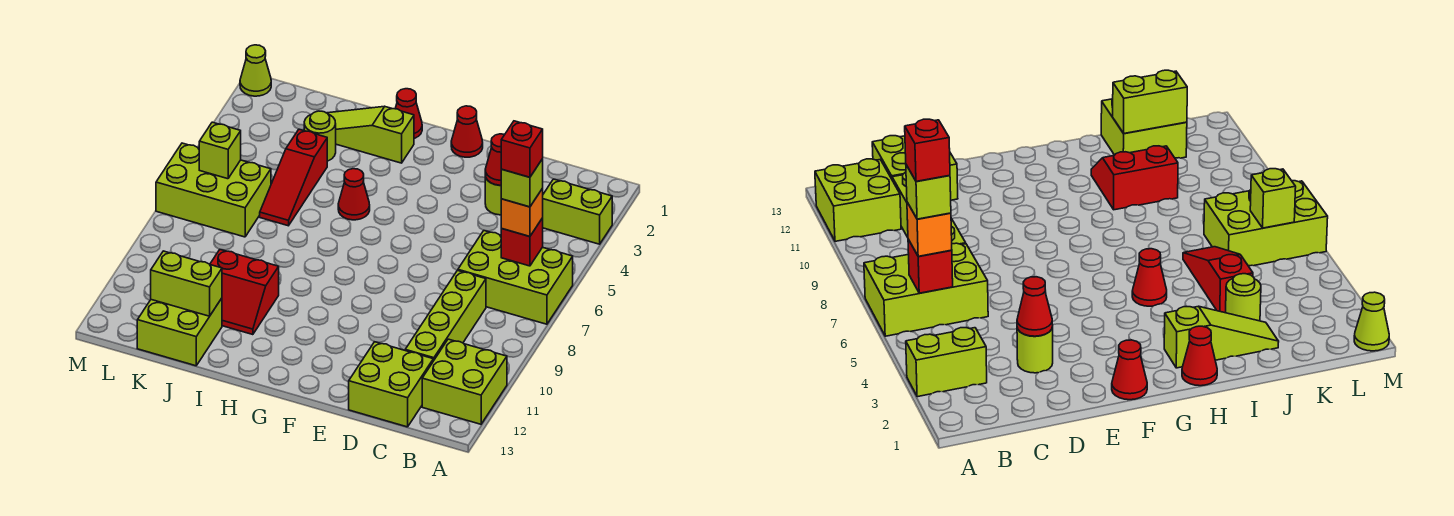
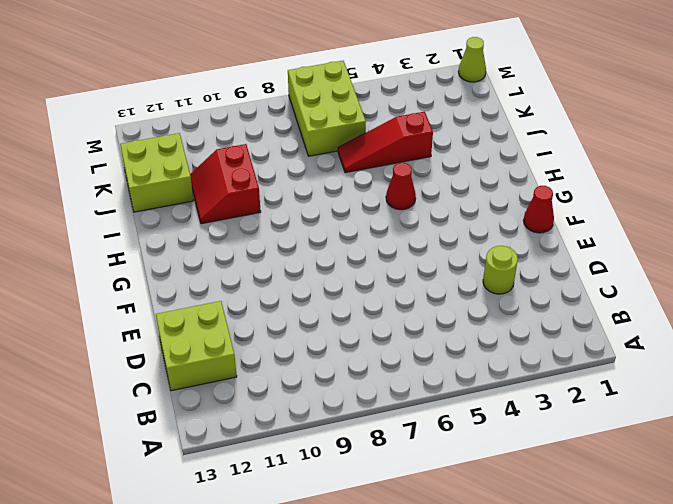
none -> lime 1x2 brick [543,179,612,244]
none -> lime 2x3 brick [458,231,573,324]
none -> lime 2x2 brick [422,339,507,424]

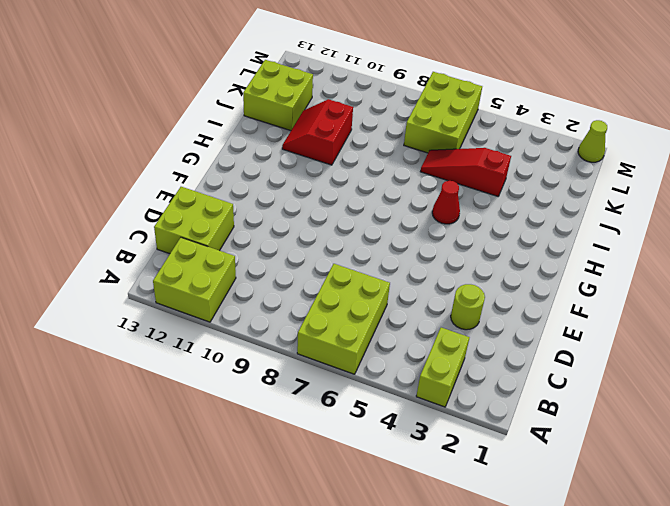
none -> lime 1x4 brick [405,270,486,361]
none -> red 1x1 cone [451,106,483,157]
none -> red 1x1 cone [395,89,422,139]

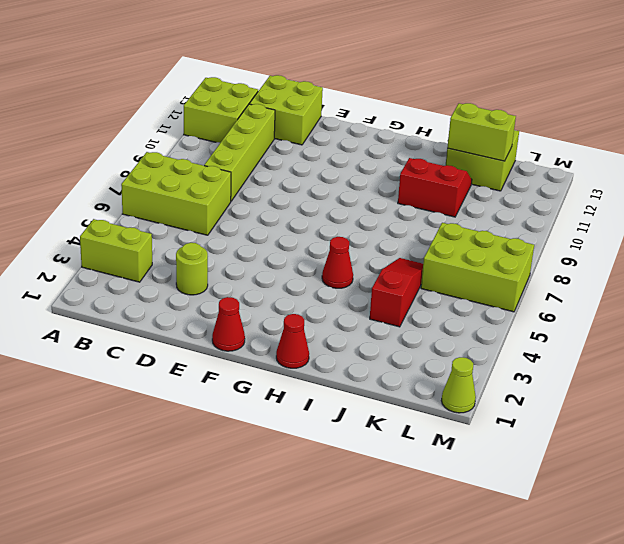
none -> lime 1x3 slope [327,106,414,163]
none -> lime 1x1 round brick [304,111,336,161]
none -> red 1x1 brick [501,218,543,266]

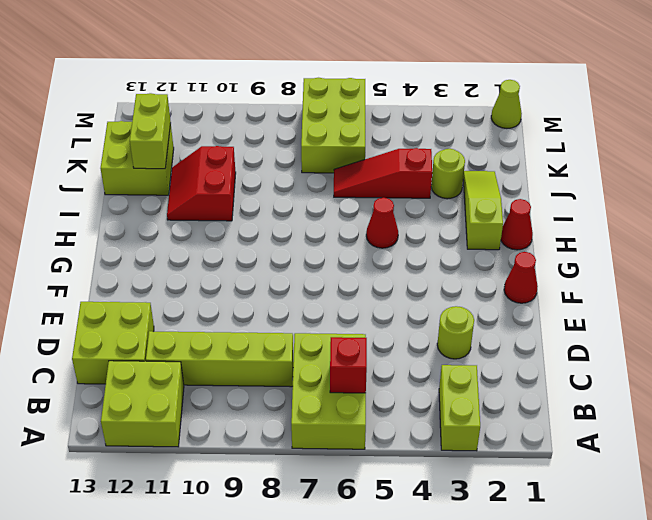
none -> red 1x1 cone [485,134,505,185]
none -> lime 1x1 brick [199,122,241,179]
none -> orange 1x1 brick [501,189,543,237]

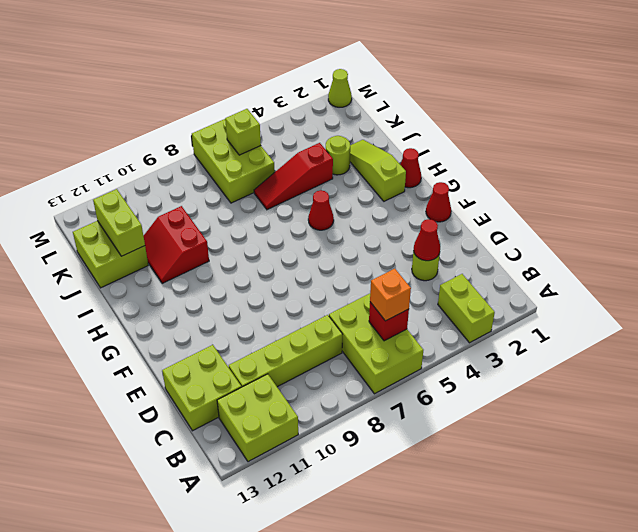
none -> lime 1x1 brick [501,159,543,207]
none -> red 1x1 brick [501,121,543,177]

